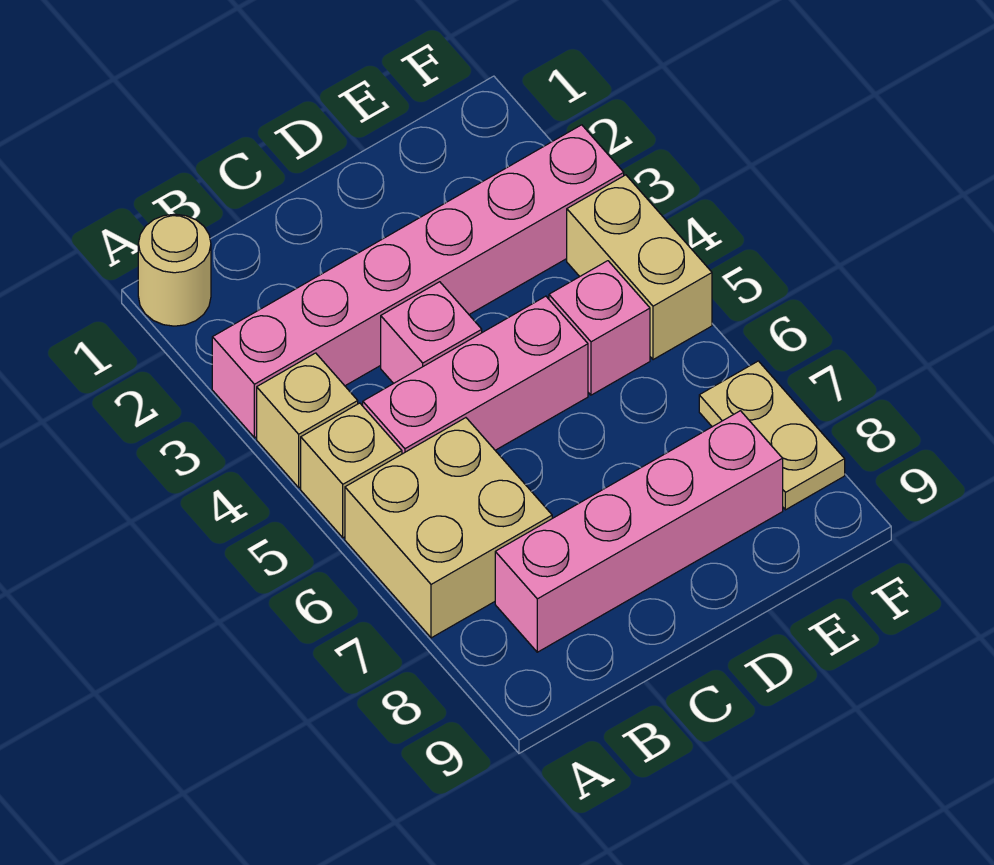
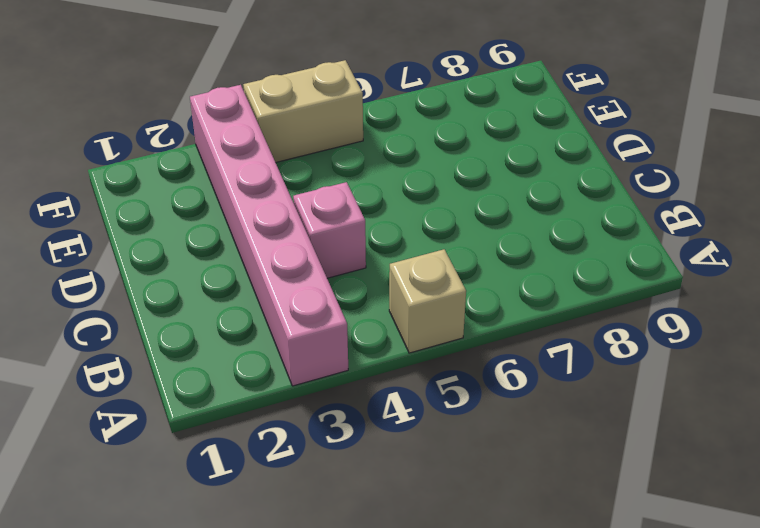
none -> tan 1x1 round brick [138,214,211,326]
none -> tan 1x1 brick [257,353,358,487]

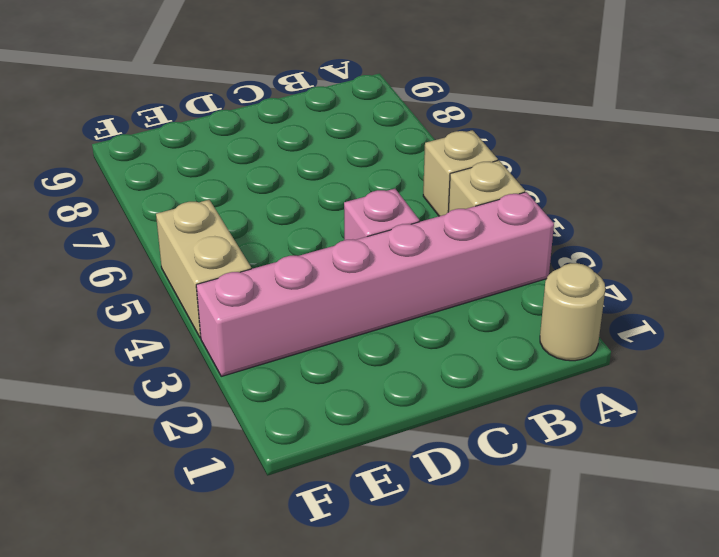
none -> tan 2x2 brick [345,418,552,638]
none -> pink 1x3 brick [363,296,588,454]

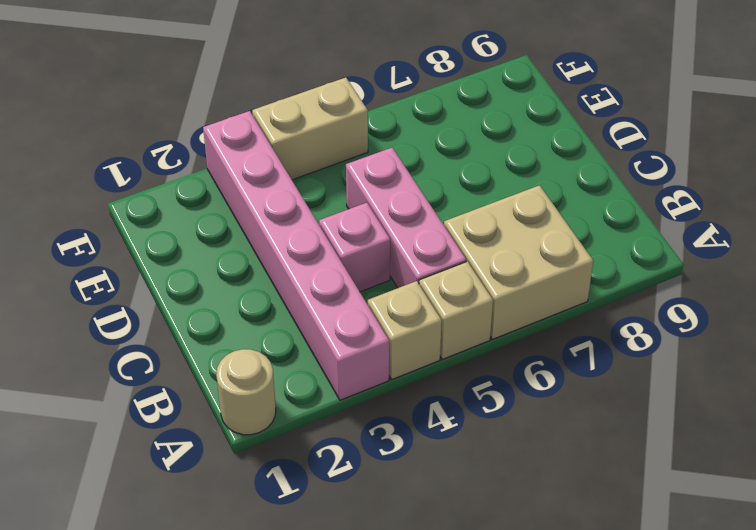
none -> pink 1x4 brick [495,411,783,652]
none -> pink 1x1 brick [549,261,650,395]

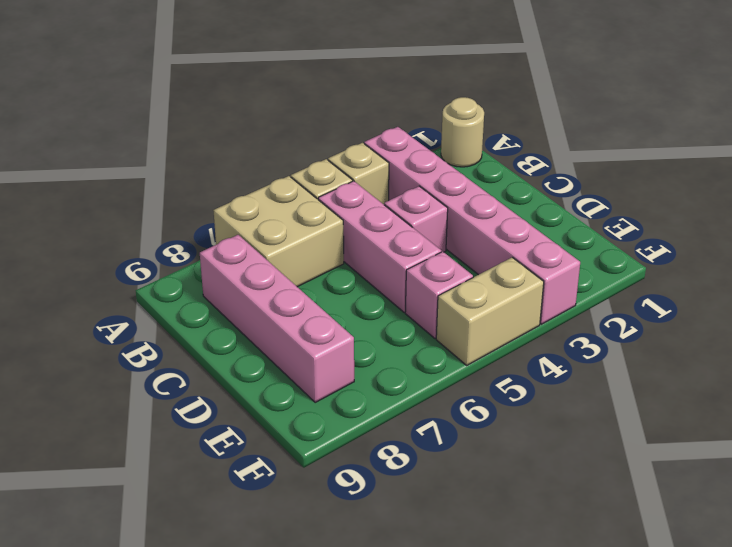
none -> tan 1x2 plate [699,361,845,510]

